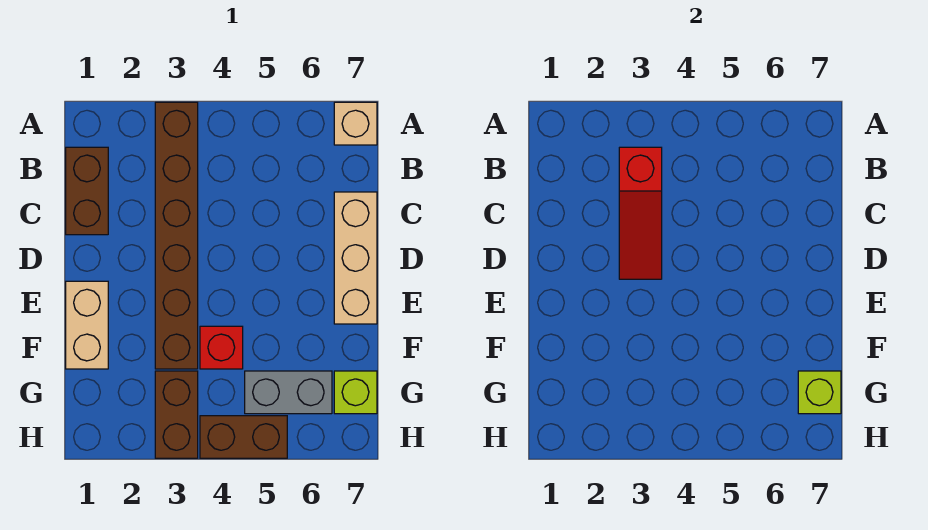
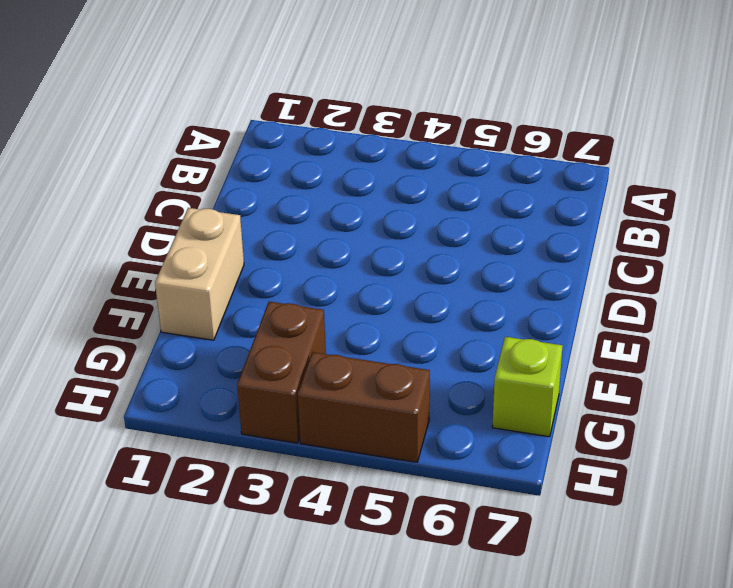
none -> brown 1x6 brick [155,102,198,369]
none -> tan 1x1 brick [334,102,377,145]
none -> brown 1x2 brick [66,147,108,235]

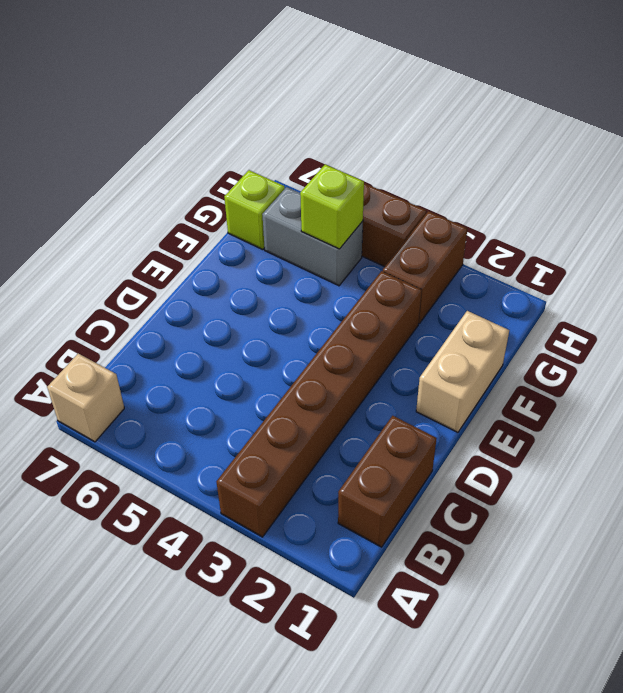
lime 1x1 brick [300,164,364,249] -> lime 1x1 brick moved to [798,371,841,414]
none -> tan 1x3 brick [334,192,377,324]
none -> red 1x1 brick [200,326,243,369]
none -> red 1x3 slope [619,147,662,279]

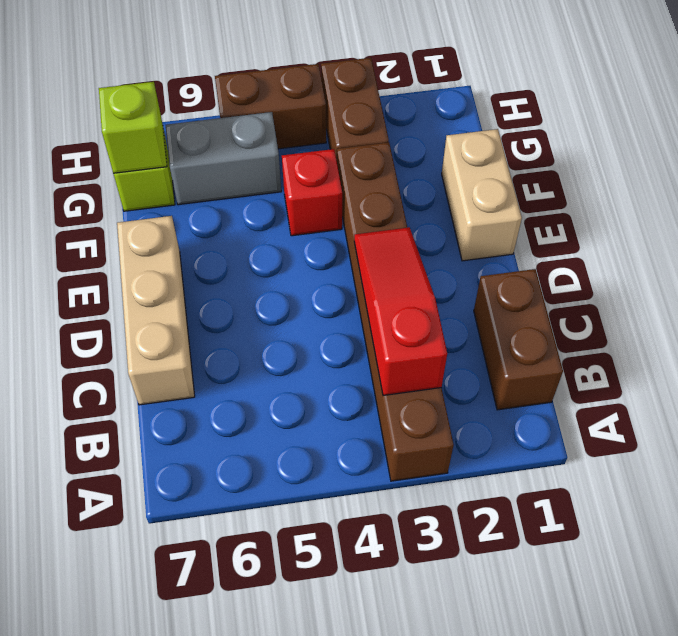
none -> tan 1x1 brick [334,102,377,145]

